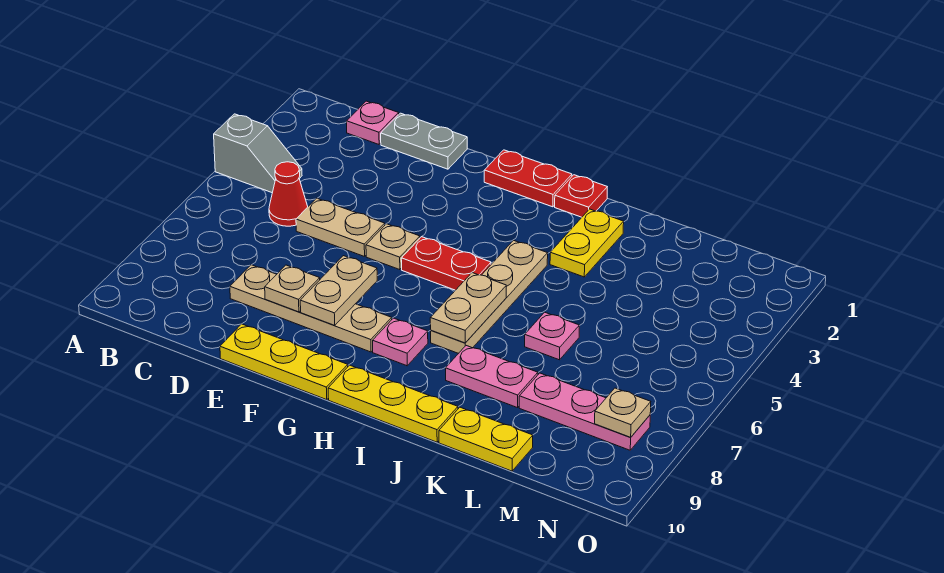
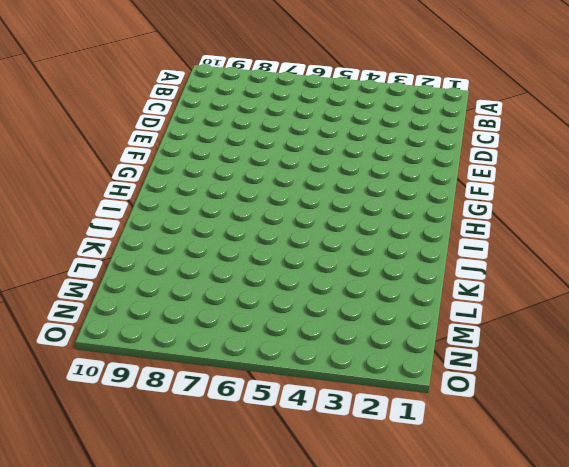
none -> grey 1x2 slope [214,114,302,193]
none -> pink 1x1 plate [347,101,399,144]
none -> red 1x1 cone [269,162,308,226]

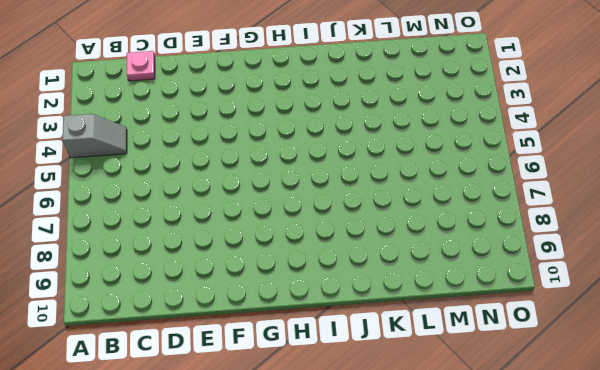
none -> red 1x1 cone [269,162,308,226]
none -> grey 1x2 plate [381,113,467,169]
none -> tan 1x2 plate [296,198,385,257]

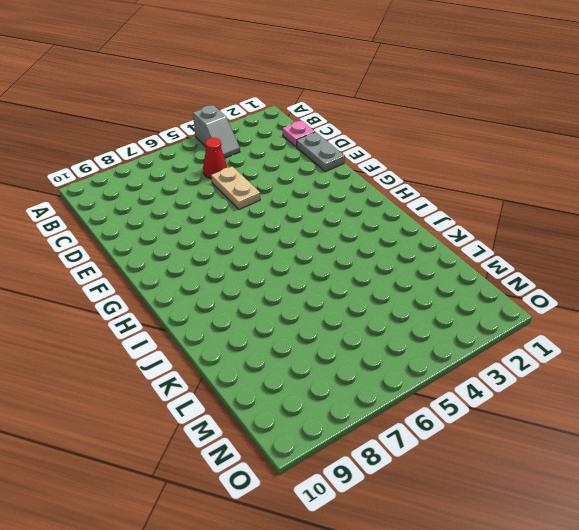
none -> tan 1x4 plate [230,265,392,352]
none -> yellow 1x3 plate [220,324,348,400]
none -> tan 1x1 plate [366,224,420,270]

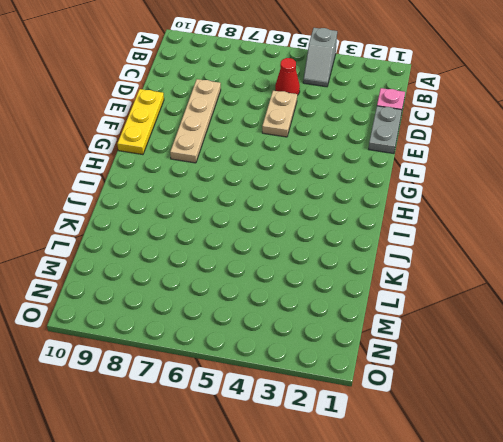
none -> tan 1x1 plate [366,224,420,270]
none -> red 1x2 plate [484,150,572,207]
none -> red 1x2 plate [401,237,491,290]

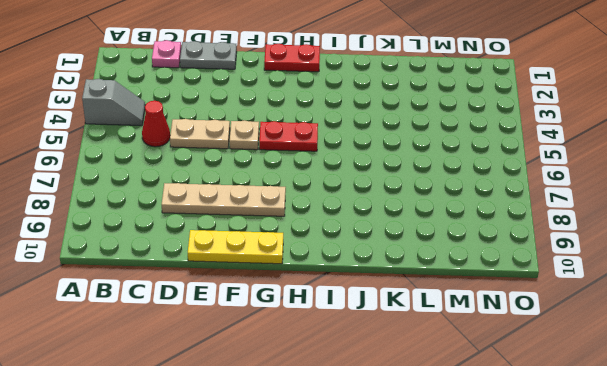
none -> pink 1x1 plate [373,318,428,366]
none -> yellow 1x3 plate [328,365,458,442]
none -> red 1x1 plate [555,175,607,217]

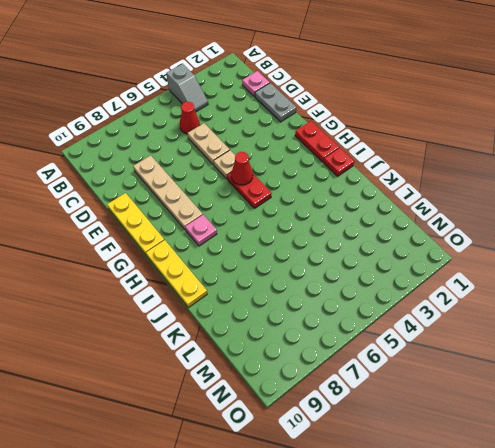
red 1x1 cone [231,152,253,185] -> none
none -> tan 1x4 plate [431,240,548,354]
none -> yellow 1x2 plate [550,209,624,277]
none -> pink 1x2 plate [446,346,538,408]

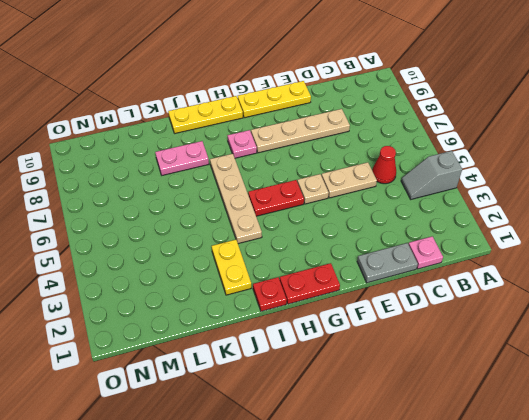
none -> pink 1x1 plate [525,312,579,360]
none -> yellow 1x2 plate [439,407,533,471]
none -> pink 1x3 plate [519,373,650,450]

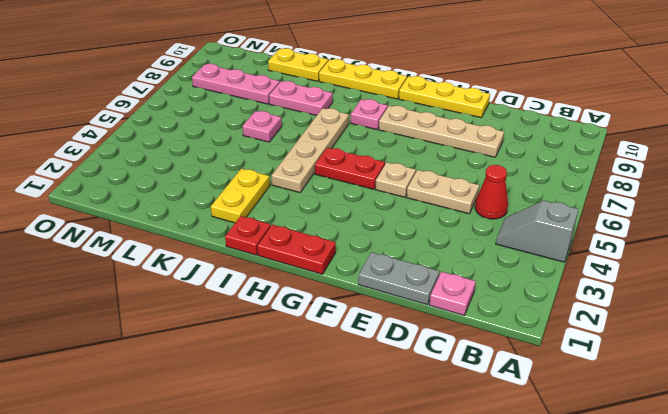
none -> tan 1x1 plate [265,265,320,312]
none -> tan 1x2 plate [300,256,377,326]
none -> tan 1x2 plate [430,273,506,343]

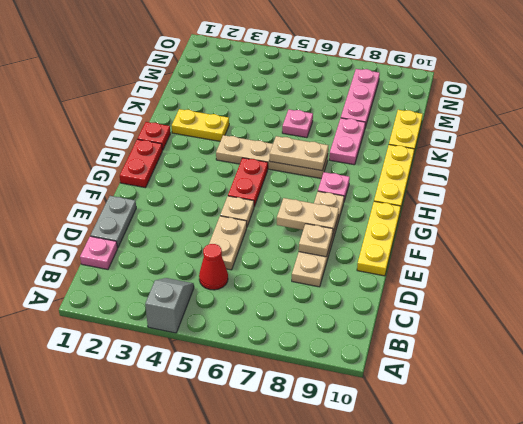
none -> tan 1x1 plate [595,388,651,437]

